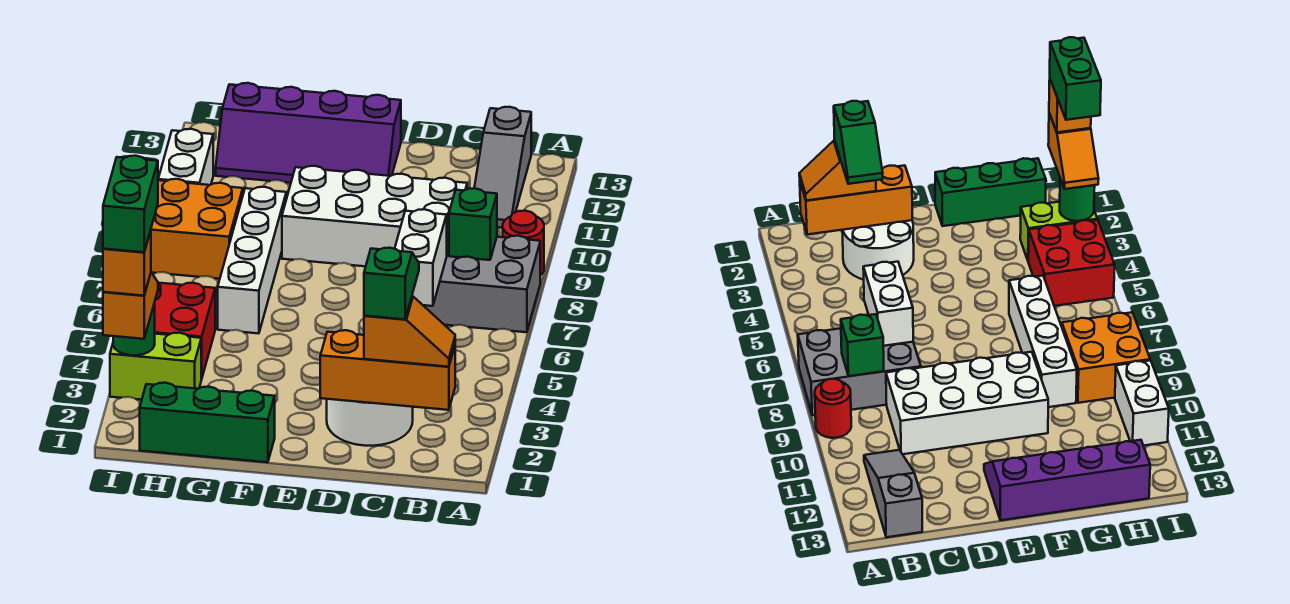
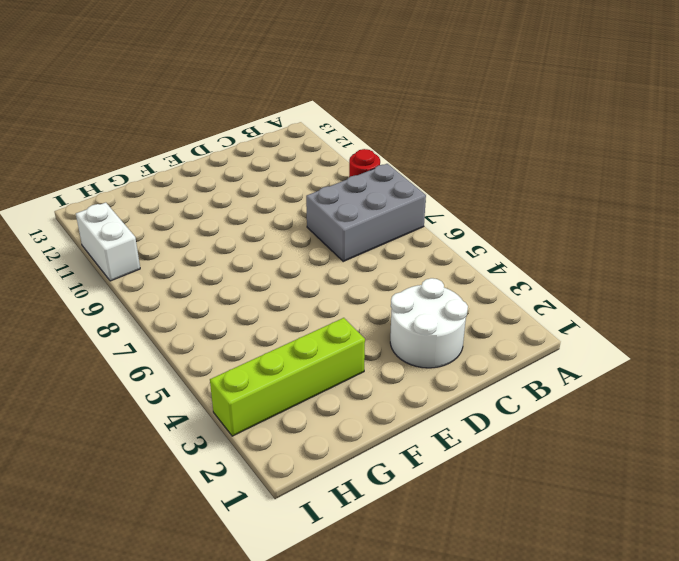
lime 1x4 brick [210,318,365,436] -> lime 1x2 brick [110,333,201,400]
none -> grey 1x3 slope [474,107,531,228]
none -> white 2x4 brick [282,166,467,266]
none -> purple 2x4 slope [216,83,401,183]

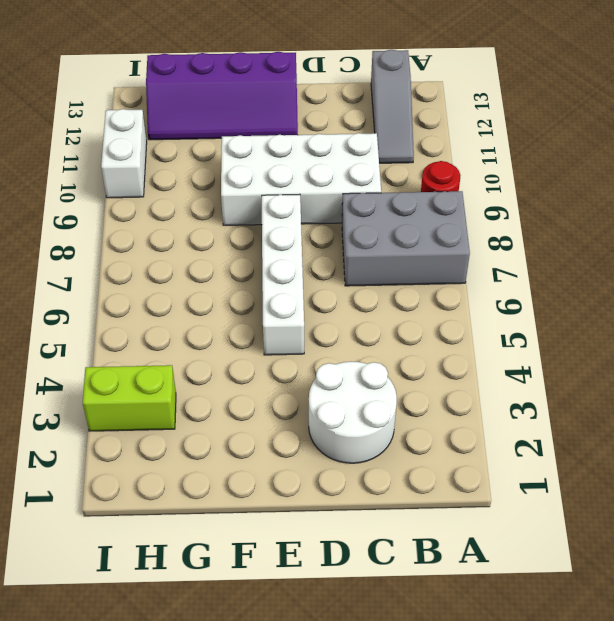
white 1x4 brick [262,194,304,355] -> white 1x4 brick moved to [218,187,286,334]
none -> green 1x3 brick [140,383,275,462]
none -> red 2x2 brick [155,282,215,379]
none -> orange 2x2 brick [151,179,243,279]

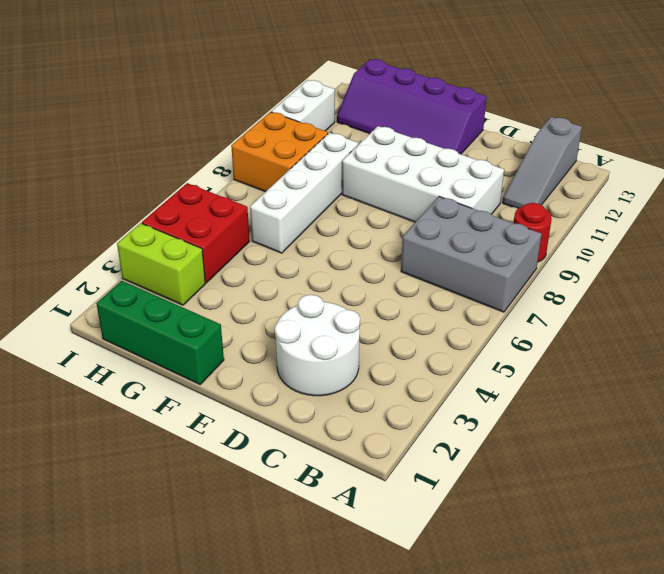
none -> orange 1x3 brick [320,330,455,410]
none -> green 1x1 brick [449,188,497,260]
none -> white 1x2 brick [395,209,447,306]

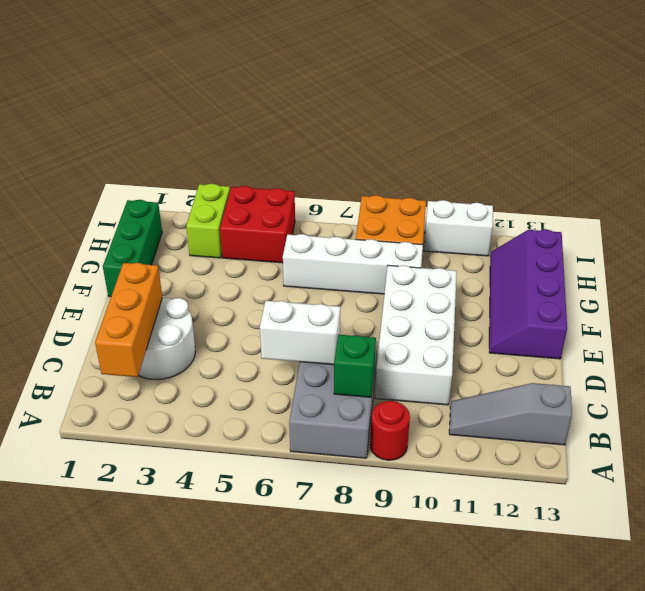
none -> green 1x1 round brick [113,303,155,355]
none -> orange 1x2 slope [364,296,455,367]
none -> orange 1x2 slope [103,272,158,339]

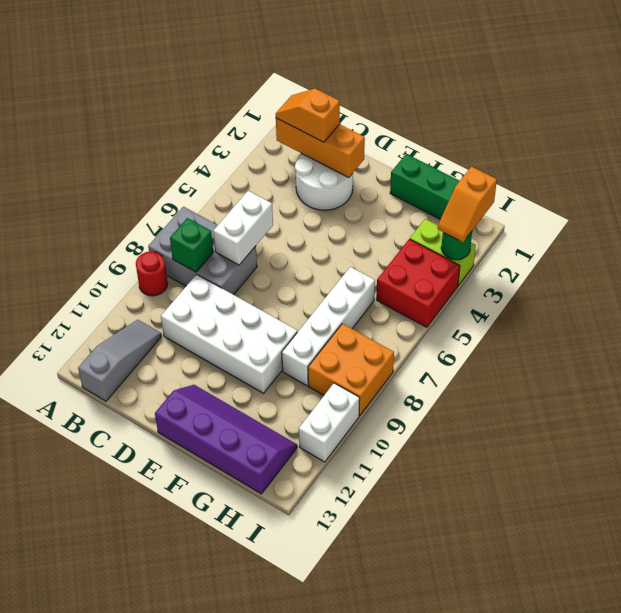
none -> green 1x2 slope [364,248,419,319]
none -> orange 1x1 brick [103,230,151,296]
none -> green 1x2 brick [103,156,158,252]

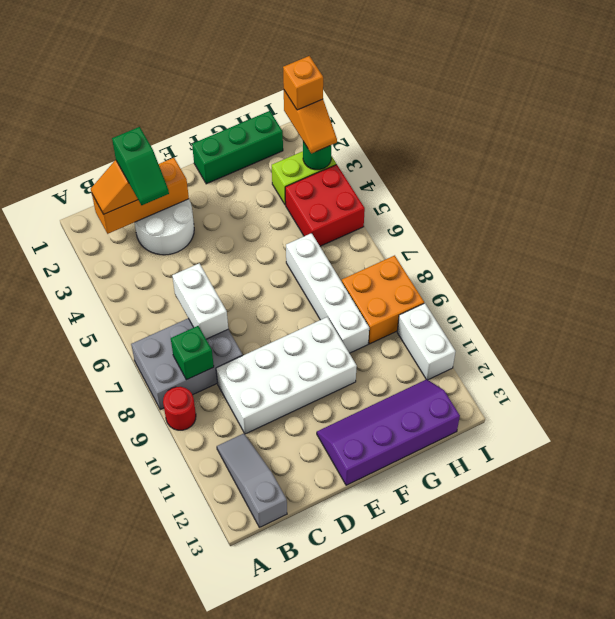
none -> green 1x2 brick [103,156,158,252]

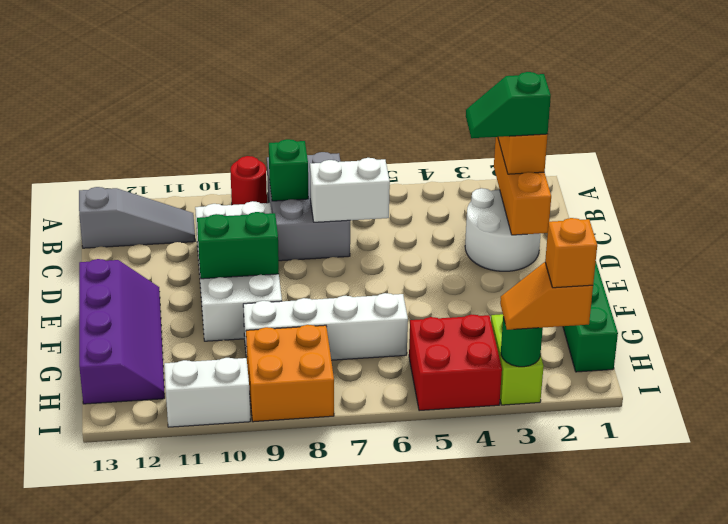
green 1x2 brick [197,212,279,279] -> green 1x2 brick moved to [103,156,158,252]

